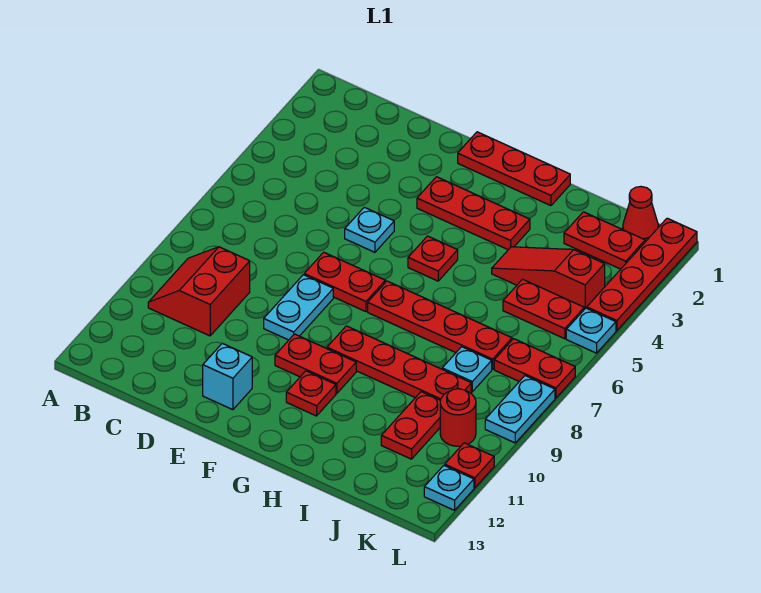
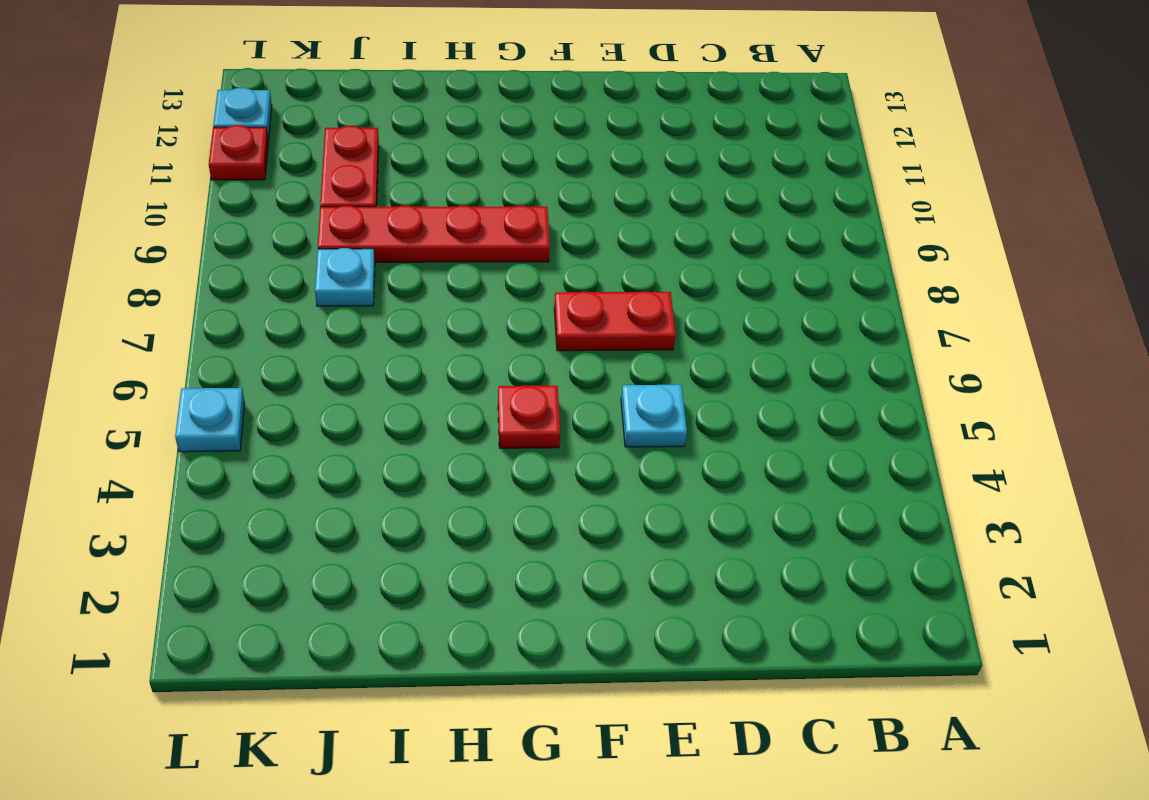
none -> red 2x2 slope [148,247,250,336]
none -> cyan 1x2 plate [264,275,333,340]
none -> cyan 1x1 brick [203,343,252,410]

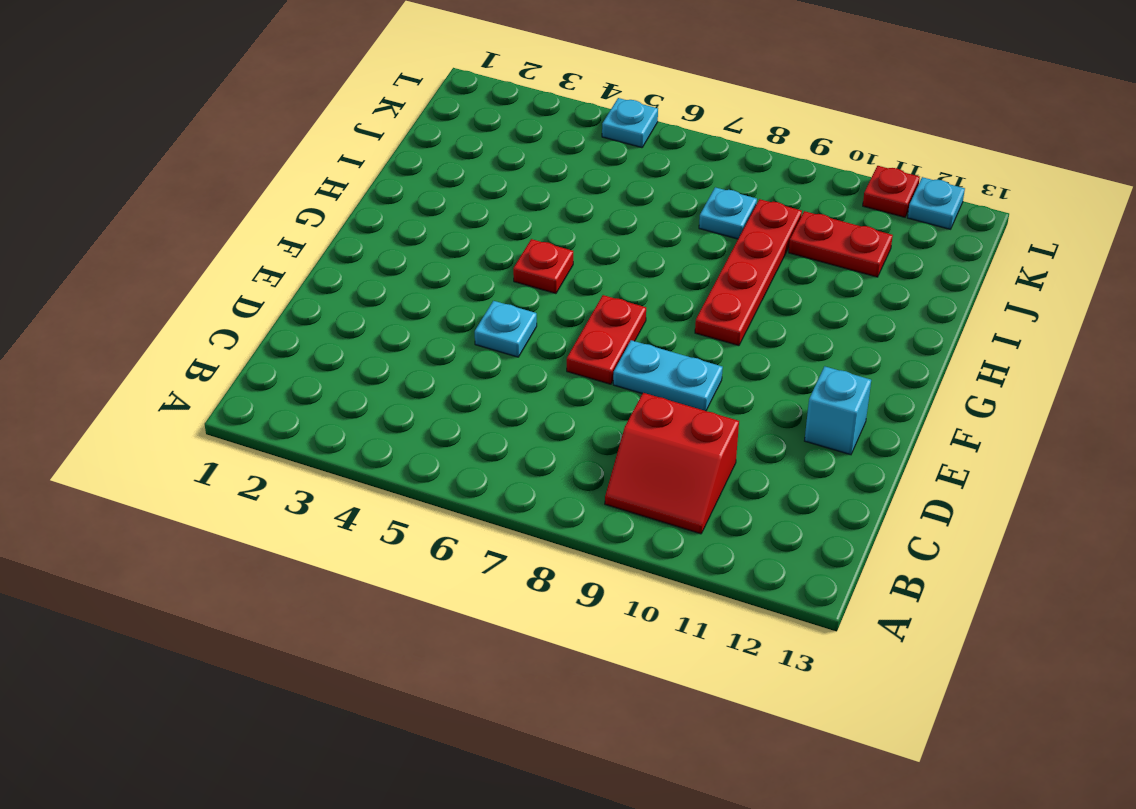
none -> red 1x3 plate [458,132,570,206]
none -> red 1x3 plate [417,177,530,250]
none -> red 1x2 plate [275,334,356,394]

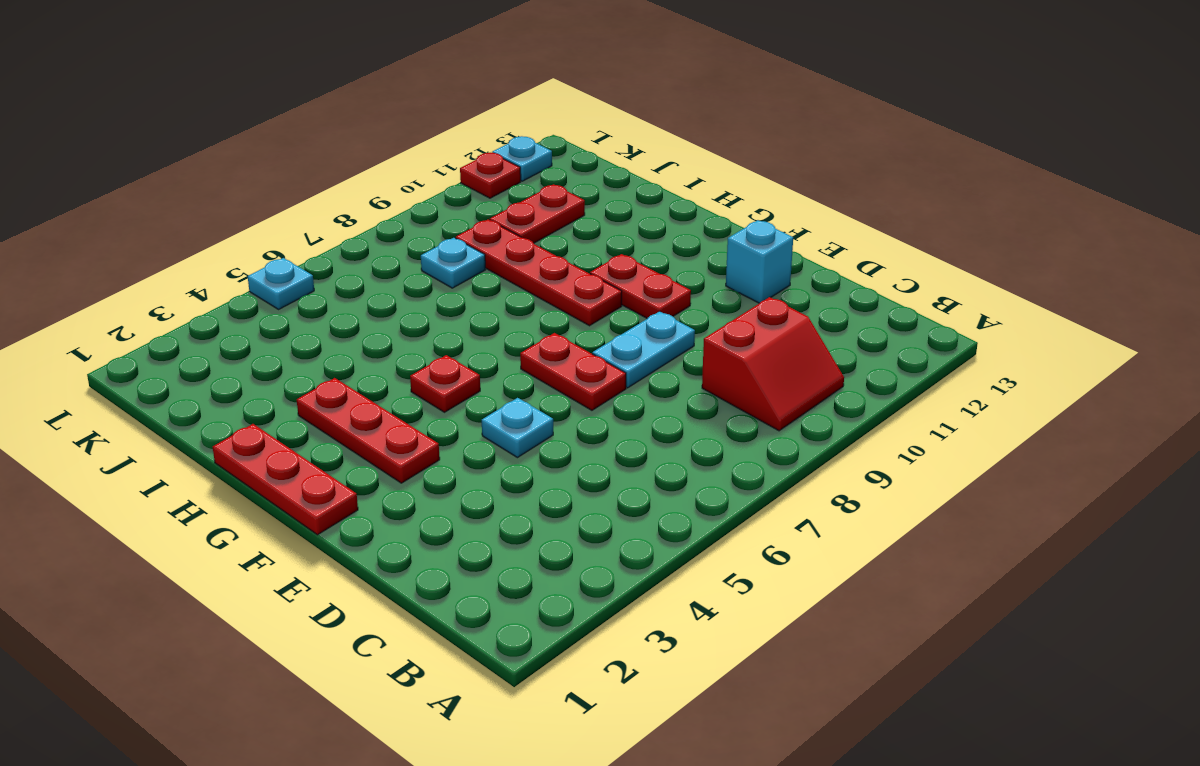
none -> red 1x4 plate [368,281,512,369]
none -> red 1x1 plate [286,371,336,416]
none -> red 1x3 slope [492,247,605,309]

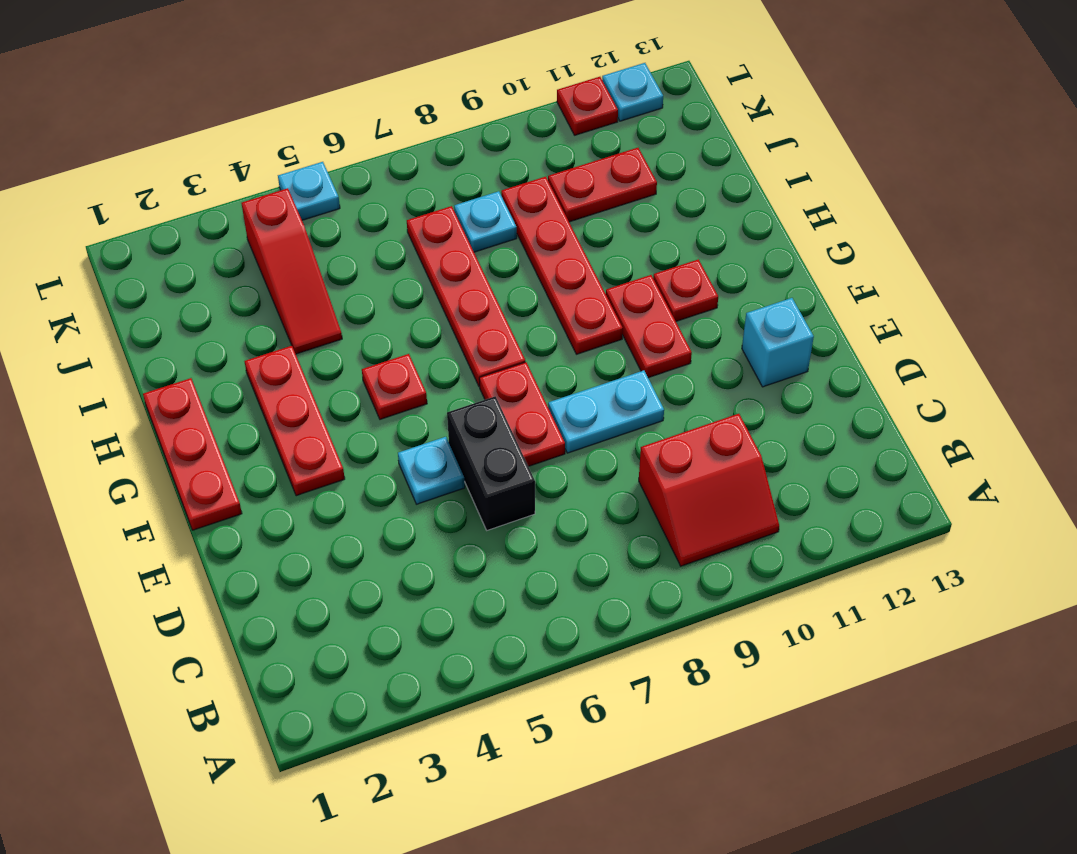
black 1x2 brick [447,396,535,530] -> none
none -> red 1x2 plate [564,212,645,269]
none -> red 1x2 plate [503,279,584,339]
none -> red 1x1 cone [623,187,659,242]

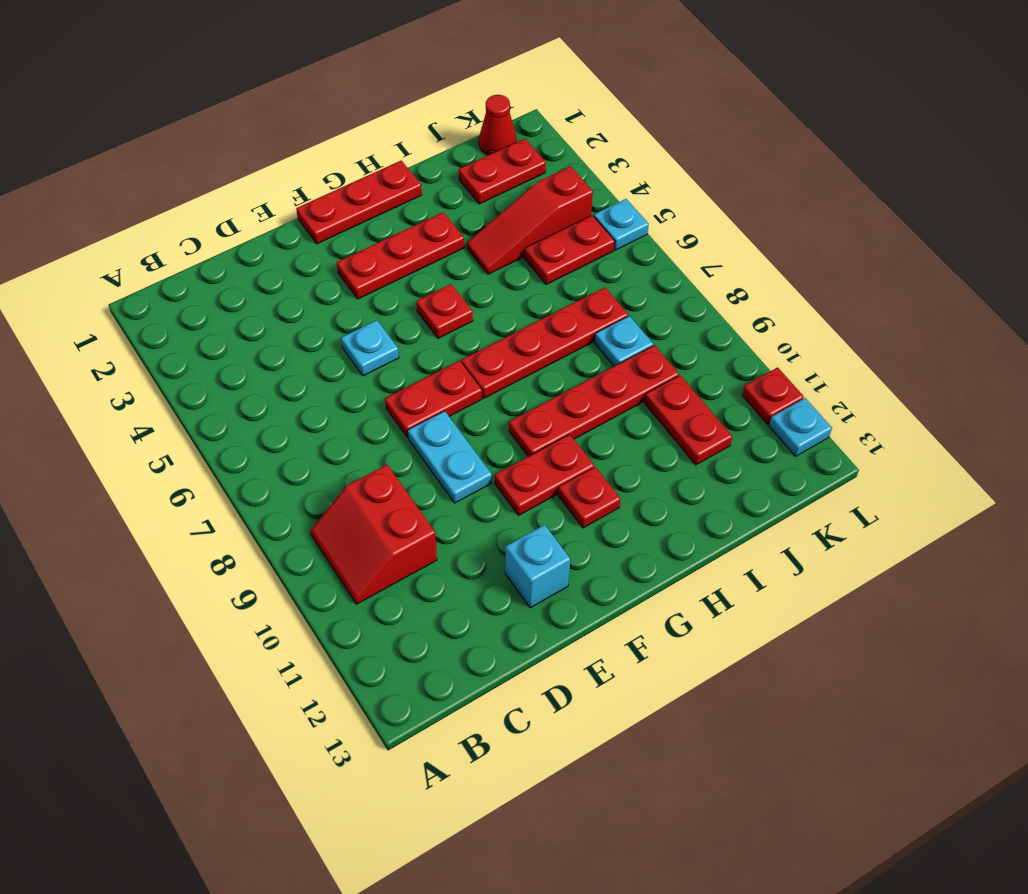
none -> red 1x2 plate [494,339,575,398]
none -> red 1x1 round brick [440,389,476,446]
none -> red 1x4 plate [587,218,697,331]

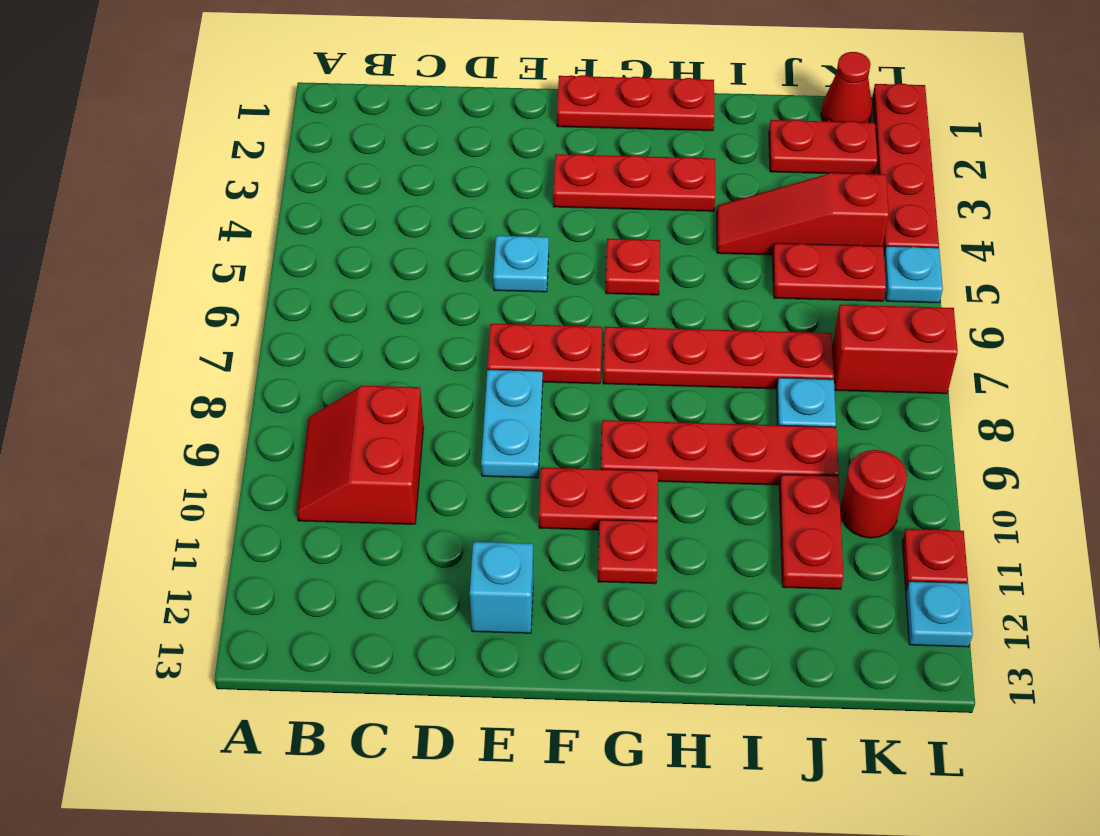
red 1x2 brick [832,305,958,394] -> red 1x2 plate [494,339,575,398]
none -> cyan 1x2 plate [485,376,555,443]

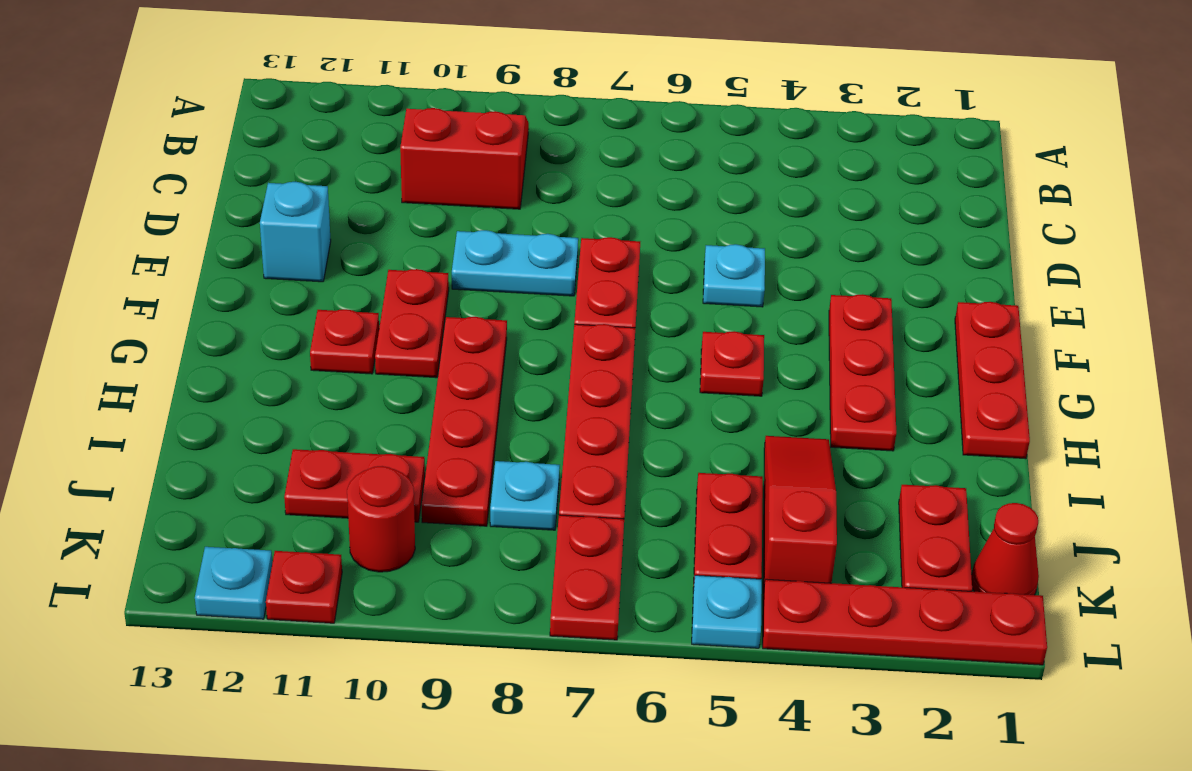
none -> cyan 1x2 plate [485,376,555,443]

